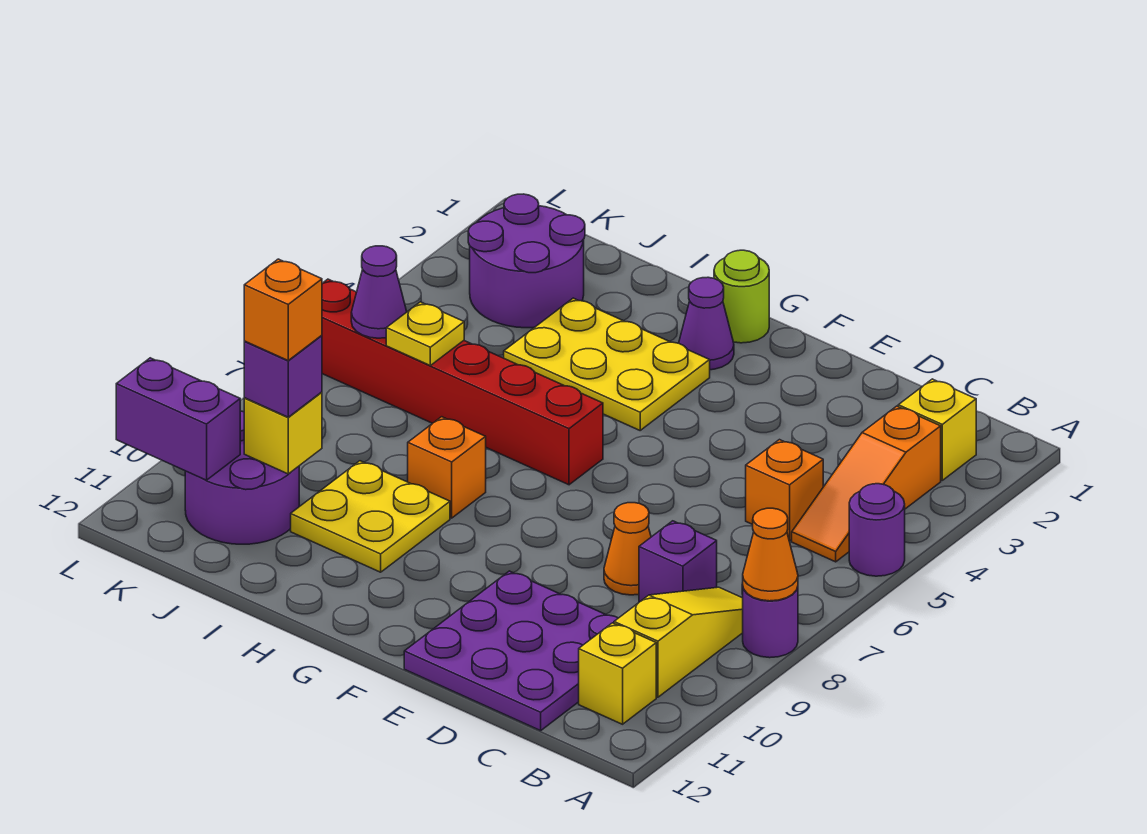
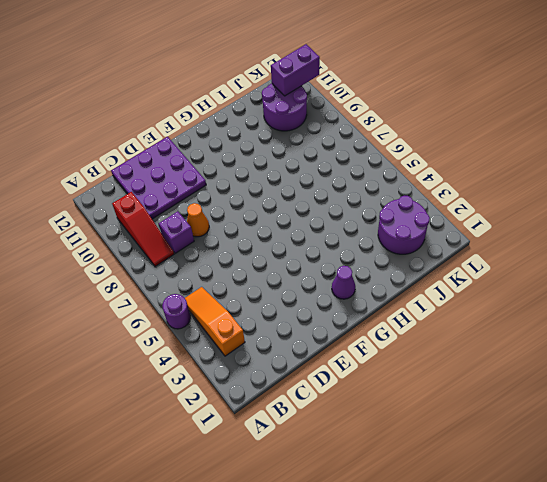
red 1x3 slope [112,192,174,266] -> yellow 1x3 slope [614,587,743,697]
none -> purple 1x1 round brick [743,587,798,658]
none -> yellow 1x1 brick [898,379,976,480]
none -> yellow 1x1 brick [579,623,656,724]

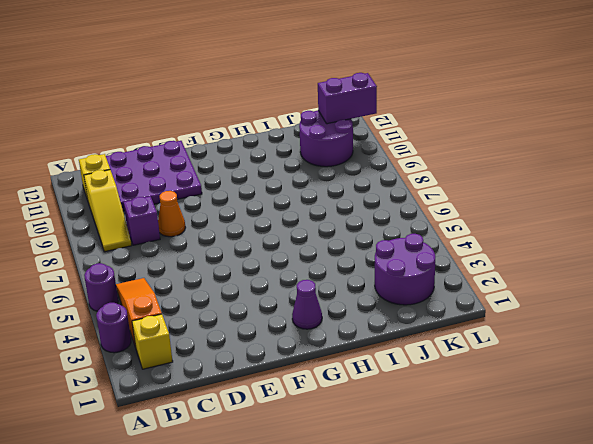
purple 1x1 round brick [96,303,131,353] -> purple 1x1 round brick moved to [743,587,798,658]
none -> orange 1x1 brick [746,440,823,541]
none -> lime 1x1 round brick [714,250,769,343]
none -> yellow 2x3 plate [504,298,710,430]

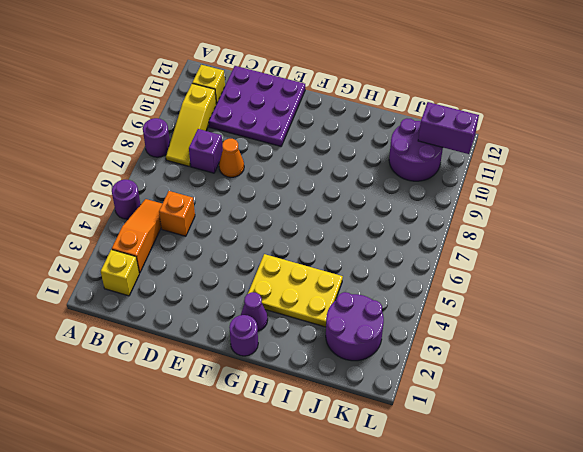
purple 1x1 round brick [229,315,258,356] -> lime 1x1 round brick [714,250,769,343]
none -> red 1x6 brick [322,279,603,485]
none -> orange 1x1 brick [408,417,486,518]
none -> yellow 2x2 plate [291,461,450,572]

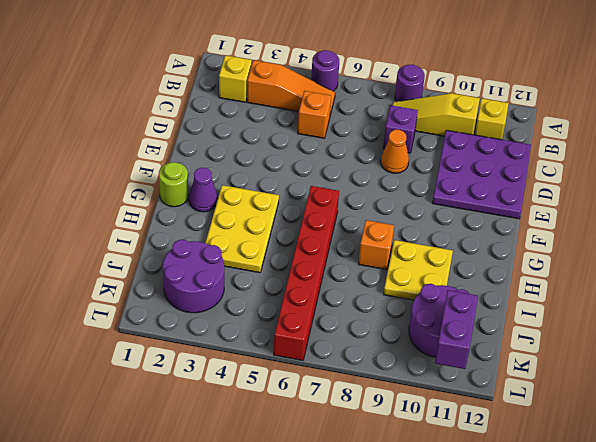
none -> orange 1x1 cone [743,508,798,601]
none -> yellow 1x1 plate [386,302,464,365]
none -> yellow 1x1 brick [244,392,322,474]

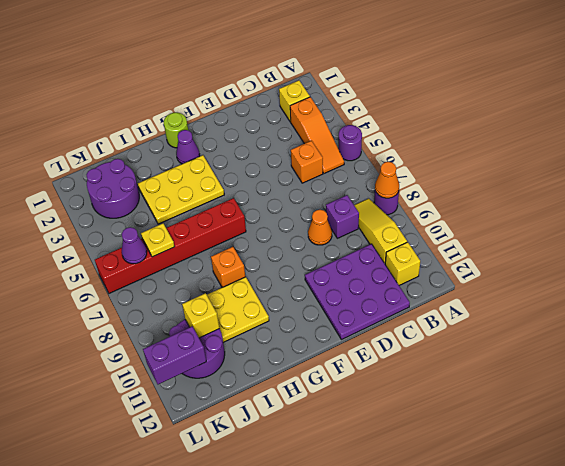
none -> purple 1x1 brick [244,335,322,417]
none -> orange 1x1 brick [244,259,322,360]

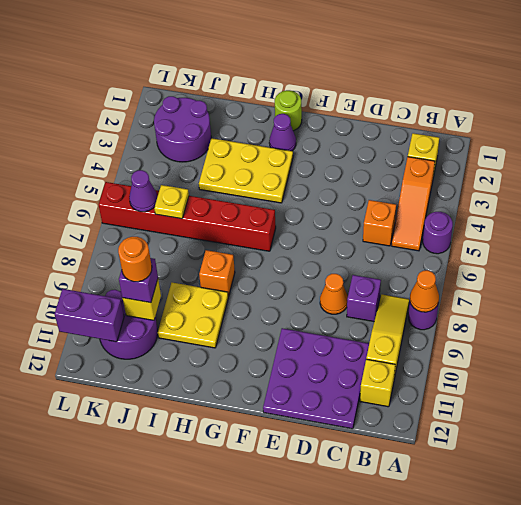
orange 1x1 round brick [118,237,152,282] -> orange 1x1 brick [244,259,322,360]

